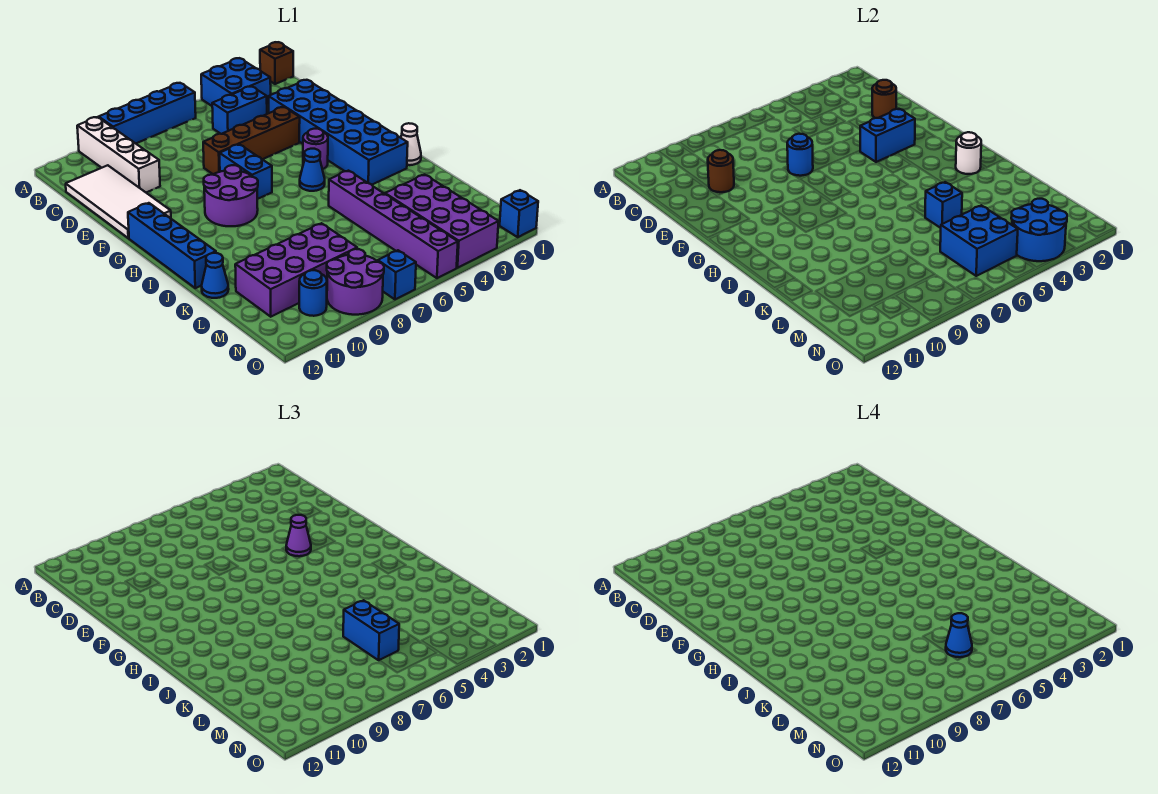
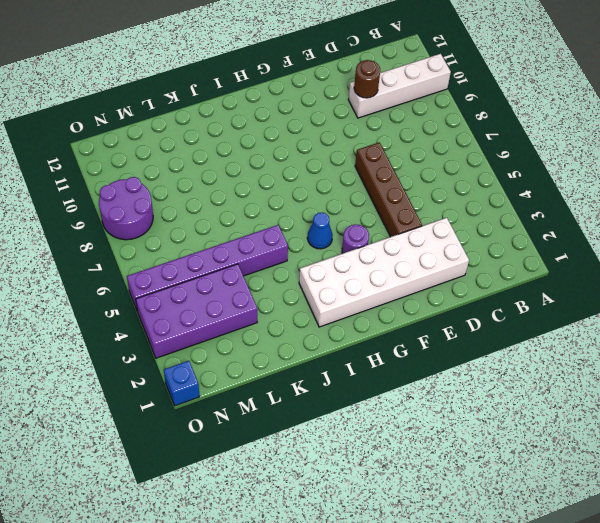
white 2x6 brick [299,218,469,327] -> blue 2x6 brick [269,80,408,185]
none -> brown 1x1 brick [260,42,293,84]
none -> blue 2x2 brick [201,58,271,106]
none -> blue 1x4 brick [99,83,196,143]
none -> blue 1x2 brick [212,86,267,134]

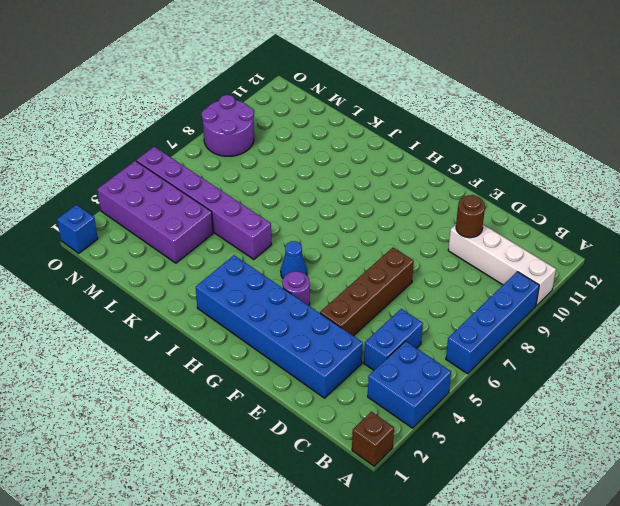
none -> white 2x4 tile [66,165,171,238]
none -> blue 1x2 brick [220,144,272,199]
none -> purple 2x2 round brick [204,165,258,226]
none -> blue 1x4 brick [128,203,216,288]

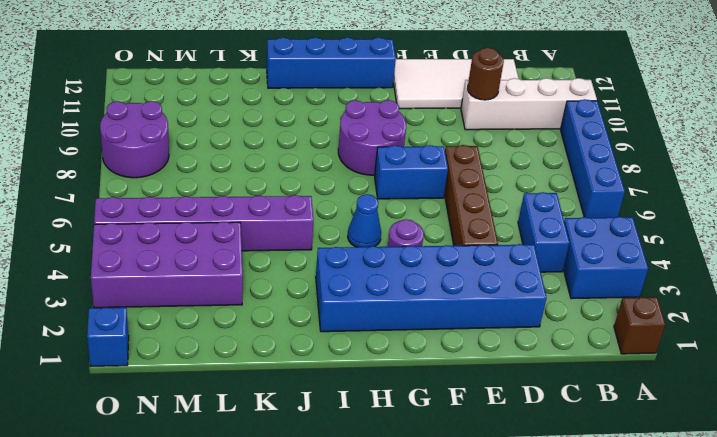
none -> white 1x1 cone [401,123,421,165]
none -> blue 1x1 cone [201,253,229,298]
none -> purple 2x4 brick [235,223,357,317]
none -> blue 1x1 round brick [299,270,327,316]

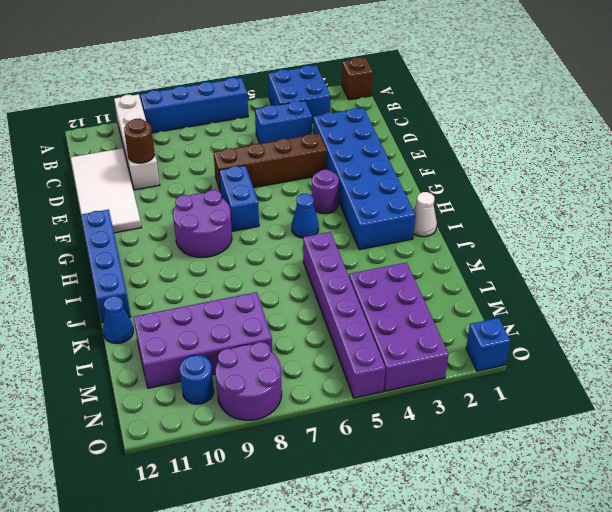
none -> blue 1x1 brick [378,250,416,299]
none -> brown 1x1 round brick [872,80,896,118]
none -> blue 1x1 round brick [787,134,813,176]
none -> blue 1x2 brick [860,109,915,162]

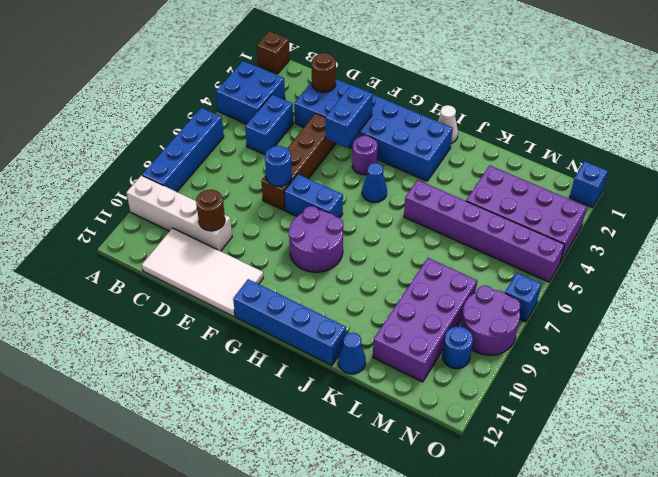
none -> white 1x1 round brick [956,132,981,174]
none -> blue 1x1 brick [925,182,962,228]
none -> blue 2x2 brick [940,205,1018,276]
none -> blue 2x2 round brick [1011,199,1067,261]

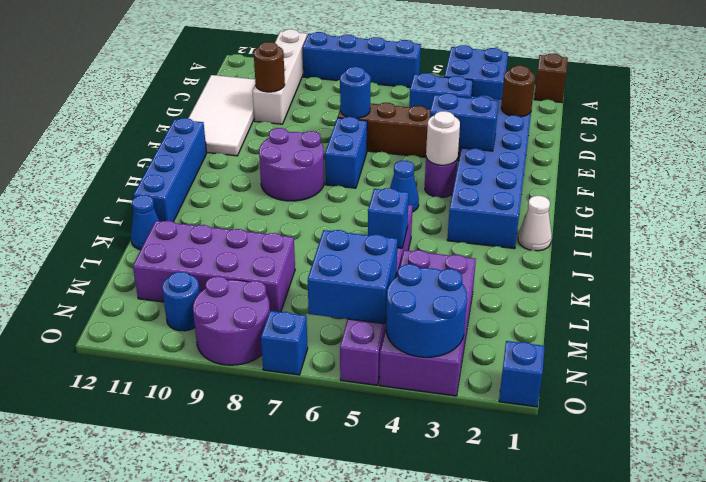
white 1x1 round brick [426,111,460,165] -> white 1x1 round brick moved to [956,132,981,174]
none -> purple 1x1 cone [286,515,311,556]
none -> blue 1x2 brick [343,600,399,660]
none -> blue 1x1 cone [946,613,972,657]

